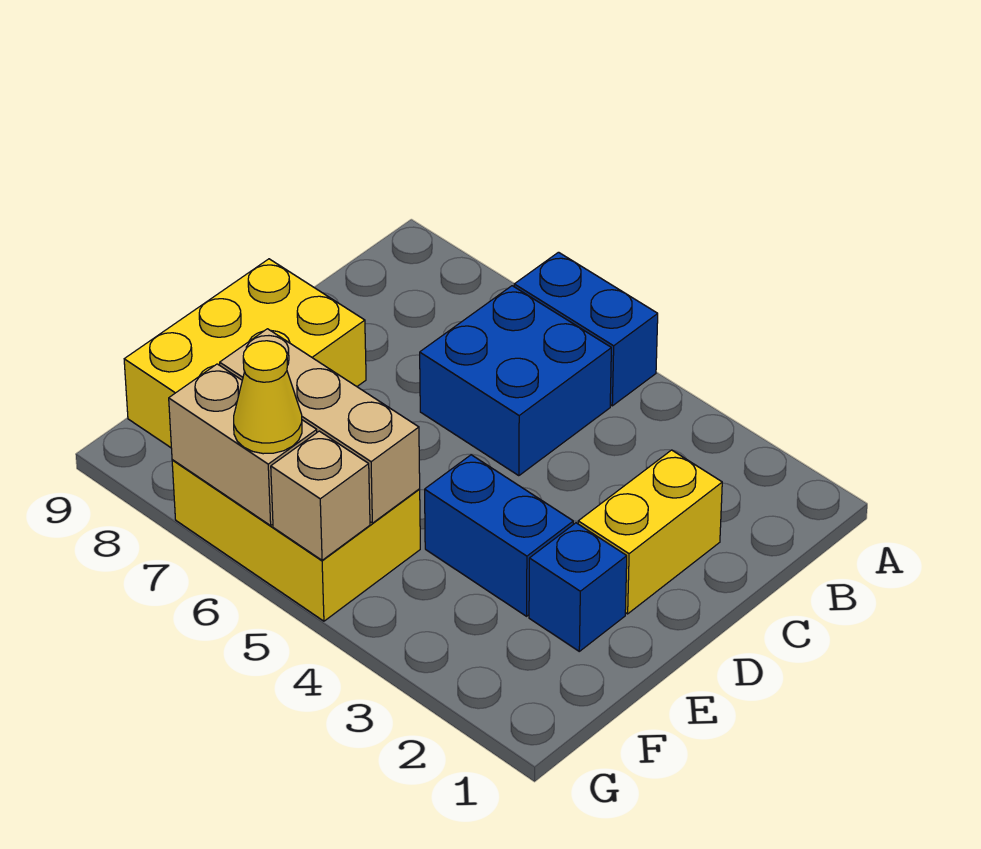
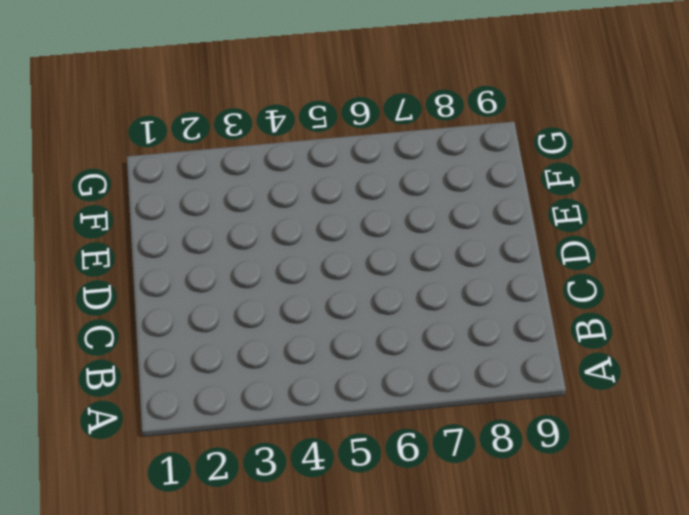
none -> blue 1x2 brick [514,252,658,406]
none -> blue 2x2 brick [420,286,611,476]

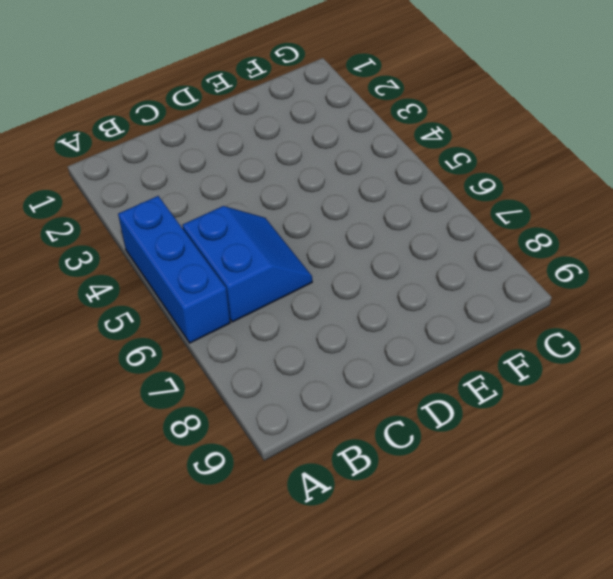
blue 1x3 brick [118,196,230,343] -> blue 1x2 brick [514,252,658,406]
blue 2x2 slope [182,206,312,322] -> blue 2x2 brick [420,286,611,476]
none -> yellow 1x2 brick [578,450,722,614]
none -> yellow 2x3 brick [124,259,366,448]

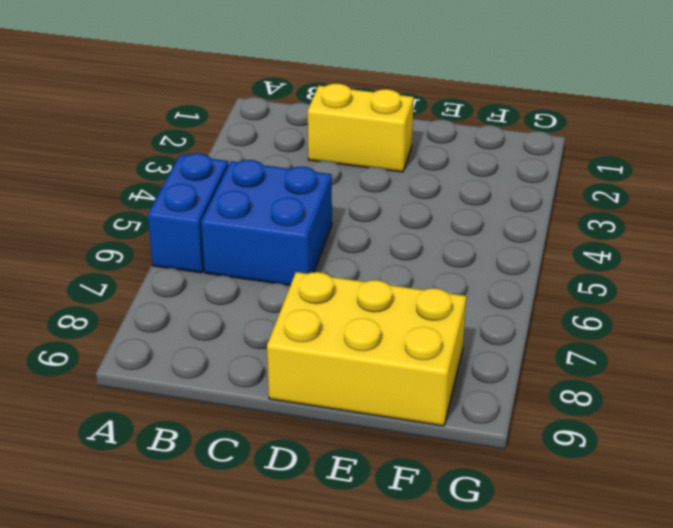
none -> blue 1x1 brick [529,523,627,651]
none -> blue 1x2 brick [425,455,573,616]

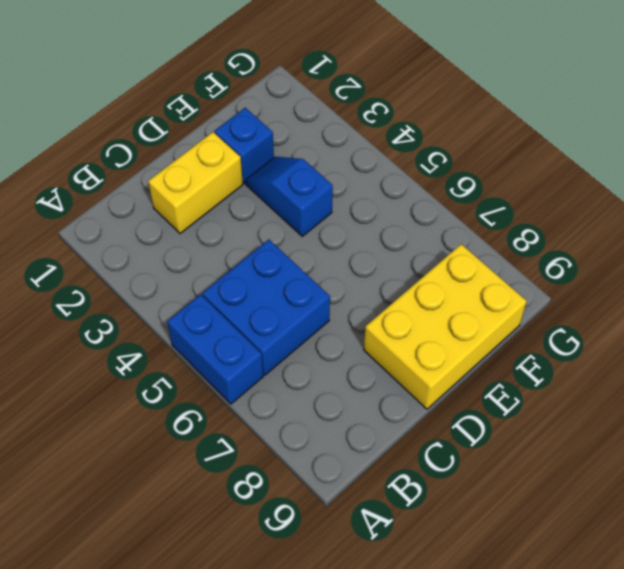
blue 1x2 slope [245,157,333,236] -> blue 1x2 brick [425,455,573,616]
none -> yellow 2x3 brick [172,460,420,621]
none -> tan 1x3 brick [220,329,420,523]

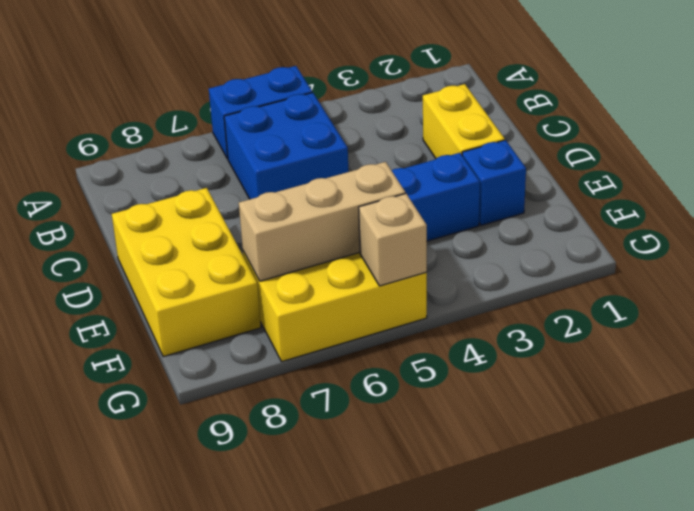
none -> tan 1x2 brick [169,364,317,526]
none -> yellow 1x1 cone [234,341,302,454]

